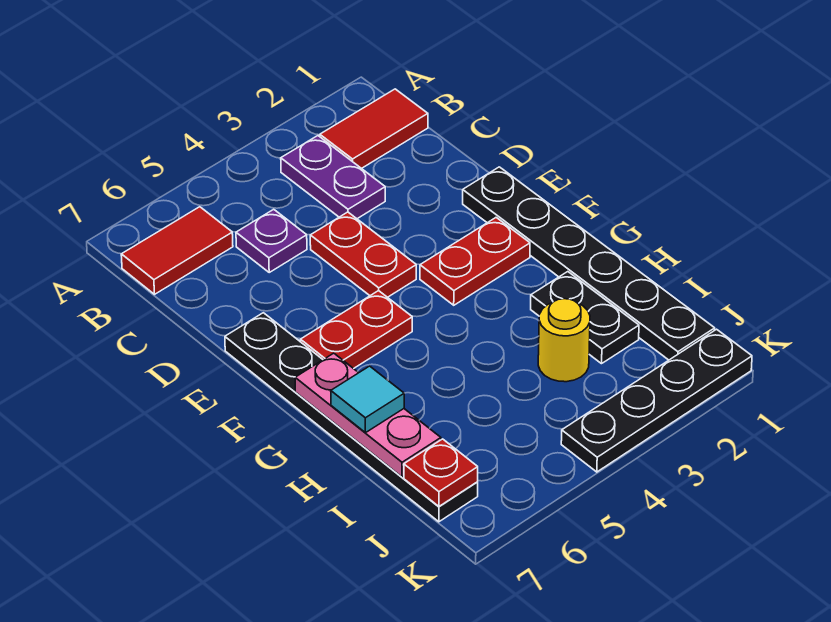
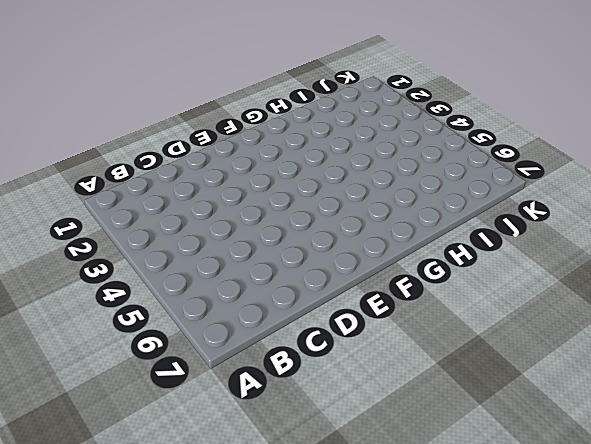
none -> red 1x2 tile [320,89,428,169]
none -> purple 1x2 plate [281,136,385,219]
none -> red 1x2 tile [121,207,233,294]

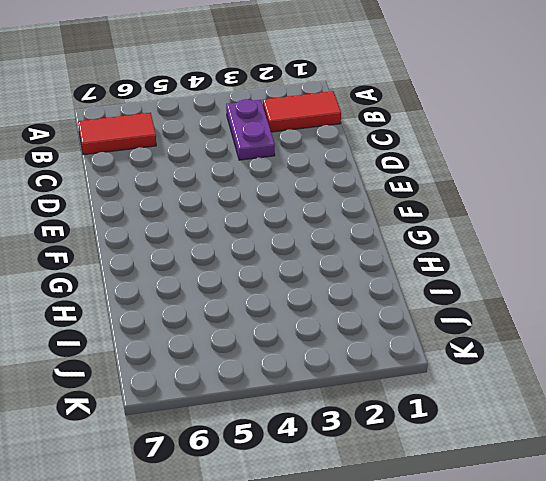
none -> purple 1x1 plate [236,209,307,272]
none -> red 1x2 plate [310,212,416,297]
none -> black 1x6 plate [463,167,715,360]

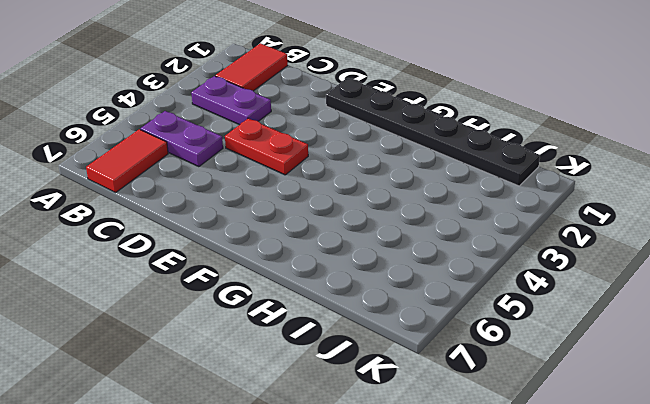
purple 1x2 plate [141,111,223,167] -> purple 1x1 plate [236,209,307,272]
none -> black 1x6 plate [225,313,478,522]
none -> red 1x2 plate [420,218,530,305]
none -> red 1x2 plate [301,291,412,369]

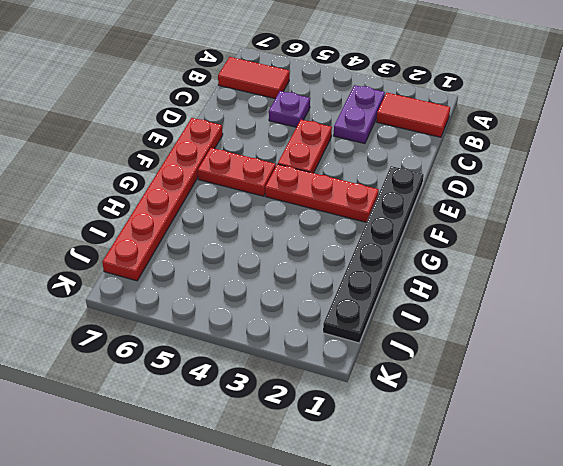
red 1x6 plate [102,118,223,281] -> black 1x6 plate [225,313,478,522]
red 1x3 plate [265,164,379,222] -> red 1x2 plate [420,218,530,305]
none -> black 1x2 plate [531,272,639,364]
none -> yellow 1x1 round brick [538,299,590,382]
none -> black 1x4 plate [561,329,752,472]

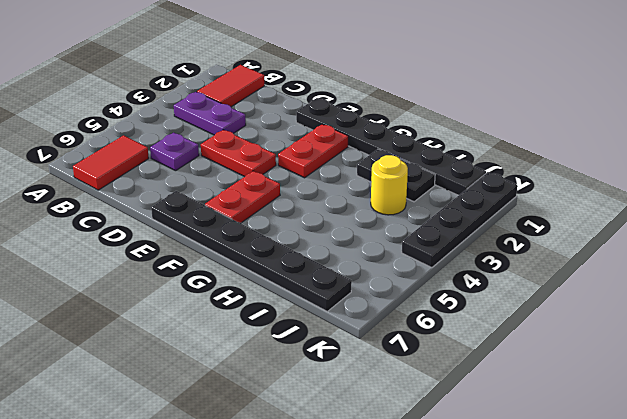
none -> pink 1x3 plate [295,353,441,477]
none -> red 1x1 plate [404,439,478,506]
none -> cyan 1x1 tile [331,366,404,433]

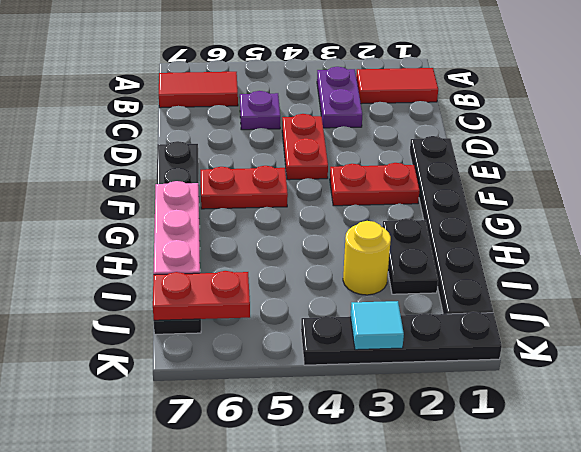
red 1x2 plate [153,271,250,320] -> red 1x1 plate [404,439,478,506]
cyan 1x1 tile [350,301,404,350] -> cyan 1x1 tile moved to [331,366,404,433]

